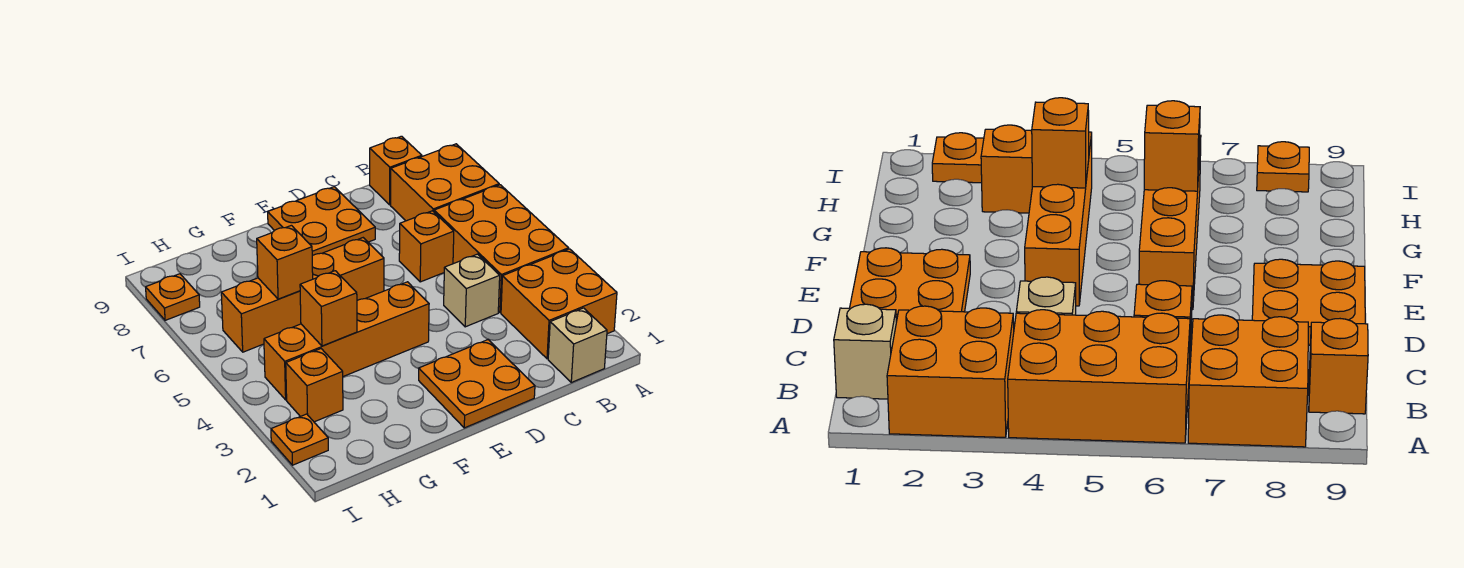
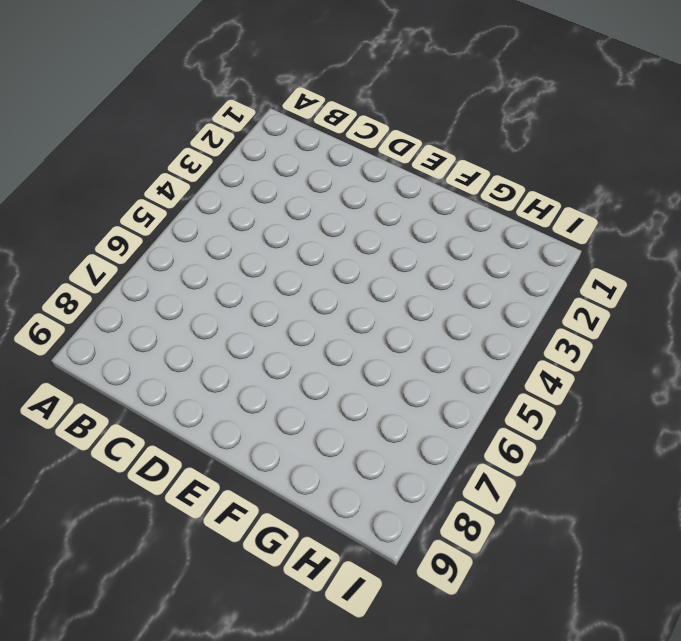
none -> orange 2x2 brick [501,249,617,359]
none -> orange 2x3 brick [434,185,569,313]
none -> orange 2x2 brick [391,144,499,221]

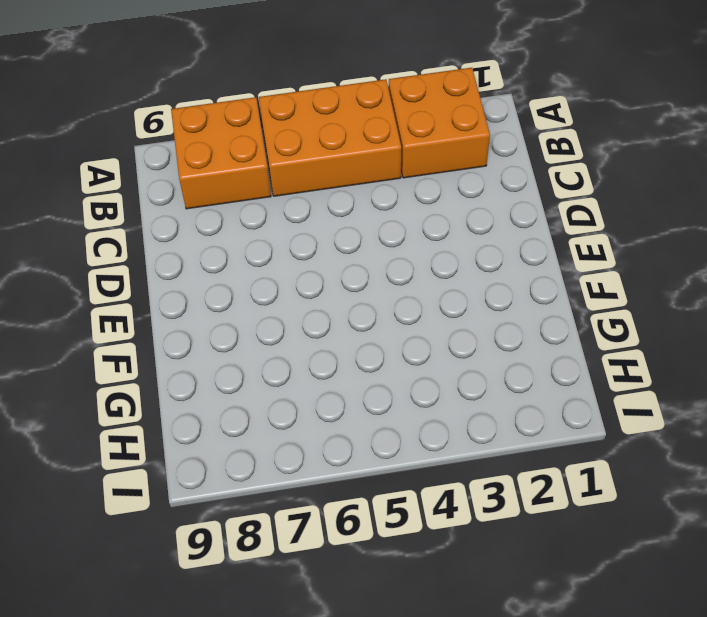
none -> tan 1x1 brick [548,308,607,382]
none -> orange 1x1 brick [370,136,422,205]
none -> tan 1x1 brick [444,254,500,327]

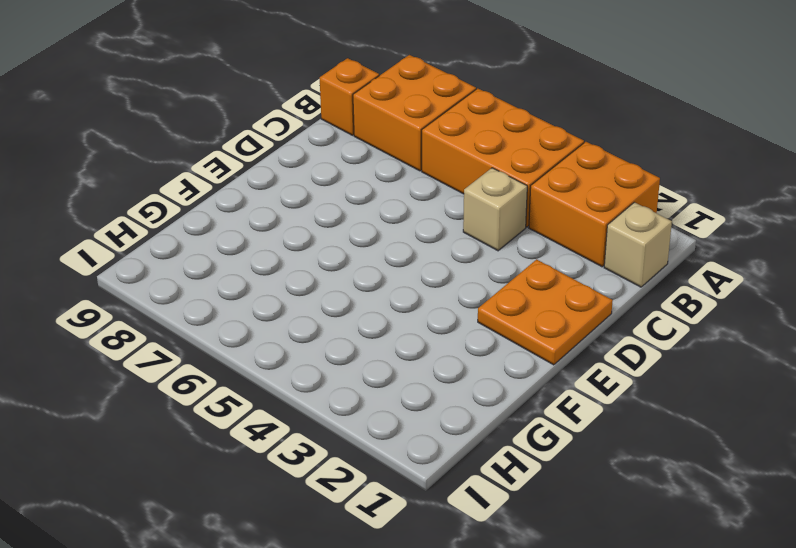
none -> orange 1x1 brick [399,211,454,282]
none -> orange 2x2 plate [268,187,375,256]
none -> orange 1x4 brick [264,282,429,400]

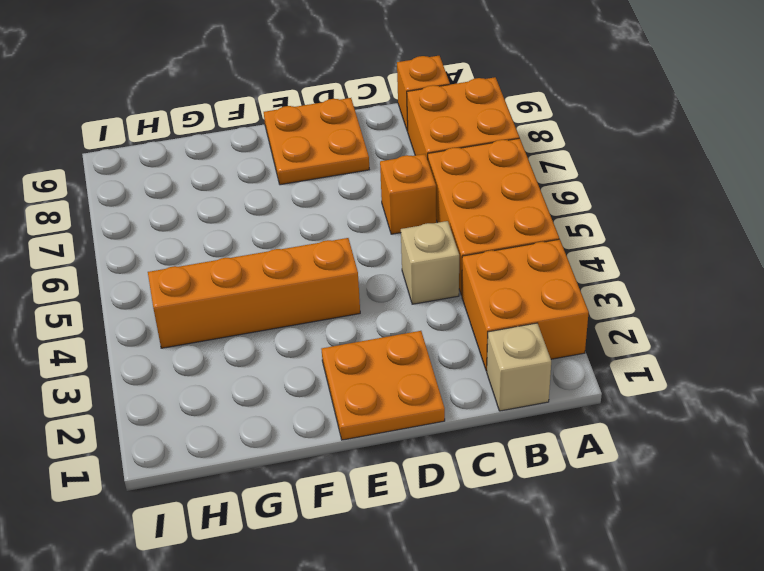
none -> orange 1x4 brick [221,238,384,352]
none -> orange 1x1 brick [286,349,343,422]
none -> orange 1x1 plate [271,414,328,465]

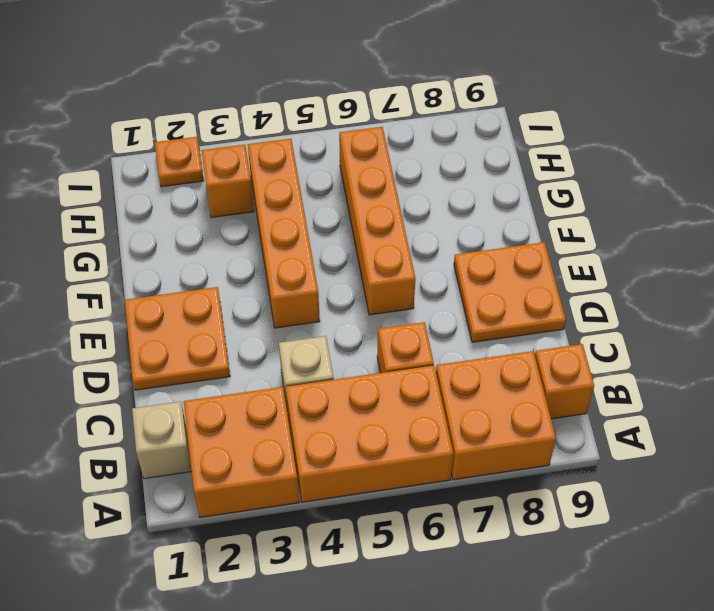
none -> orange 1x1 plate [146,274,200,320]
none -> orange 1x1 brick [300,271,357,346]
none -> orange 1x1 brick [257,225,313,299]

